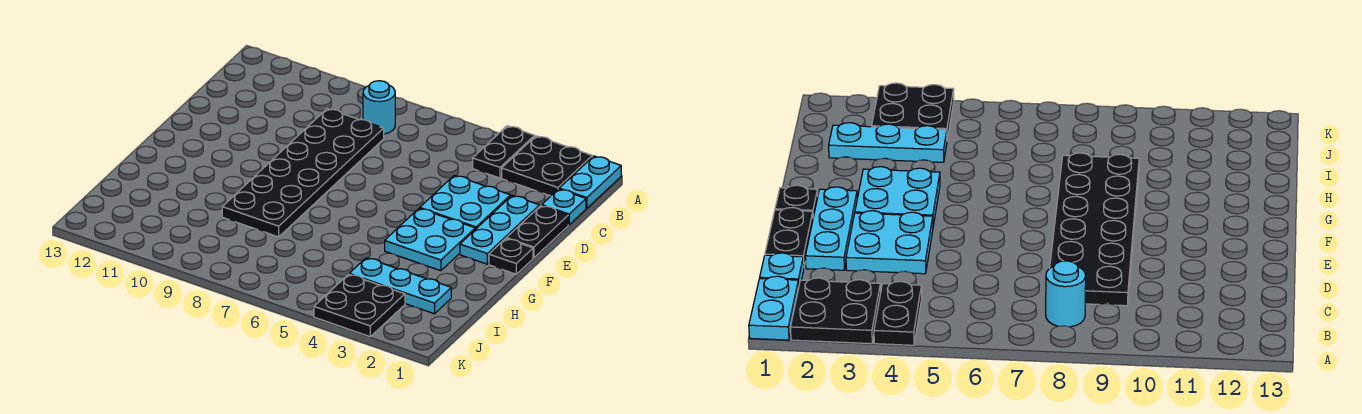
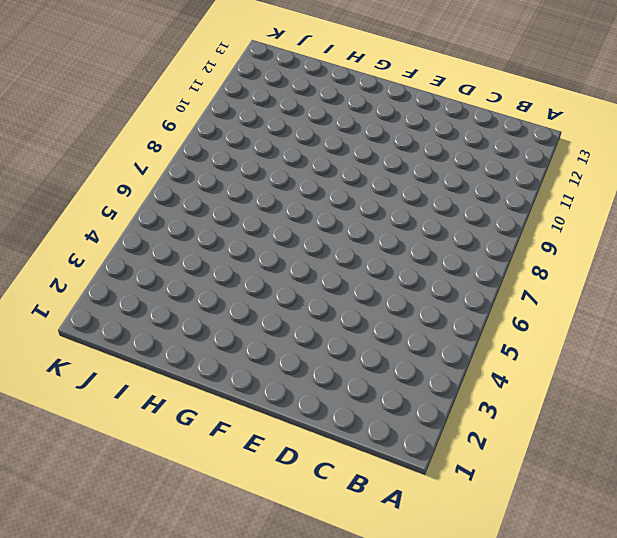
none -> cyan 1x2 plate [559,156,621,208]
none -> black 2x2 plate [502,136,592,196]
none -> black 1x2 plate [473,126,535,178]

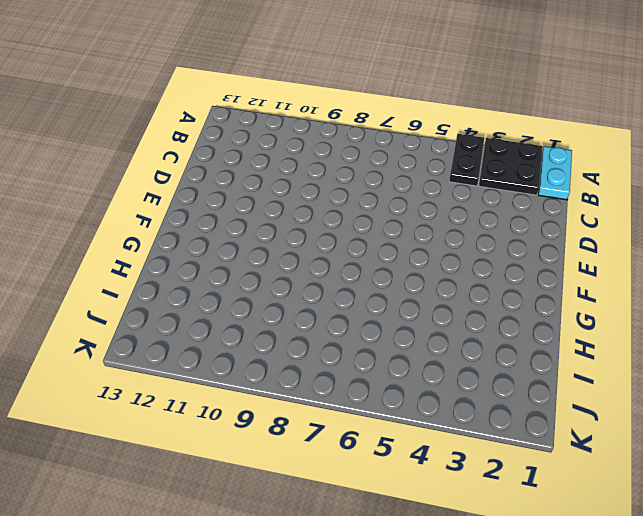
none -> cyan 1x1 round brick [363,81,395,134]
none -> cyan 1x1 plate [542,189,586,225]
none -> black 2x6 plate [222,109,384,237]

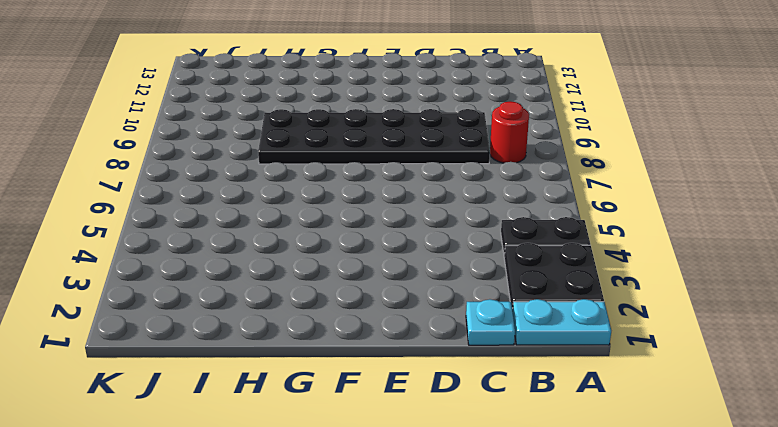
red 1x1 round brick [490,101,529,163] -> cyan 1x1 round brick [363,81,395,134]
none -> black 1x2 plate [506,205,568,258]
none -> cyan 1x3 plate [460,196,540,264]
none -> cyan 2x2 plate [420,175,511,229]

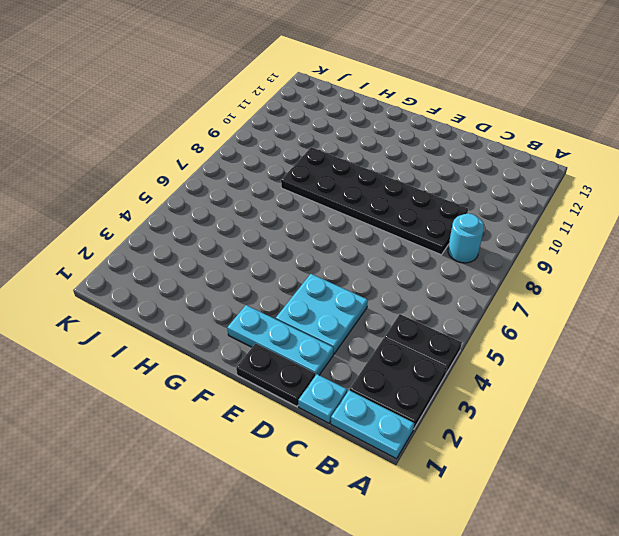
none -> black 1x1 plate [489,239,533,274]
none -> cyan 2x2 plate [385,208,475,271]
none -> cyan 1x3 plate [349,258,451,314]

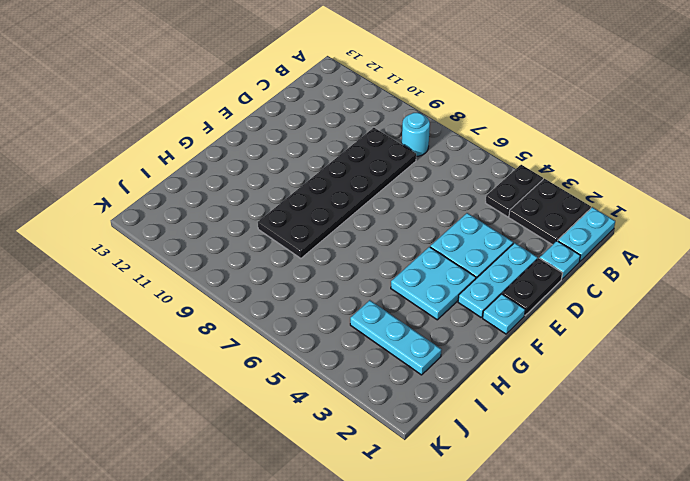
cyan 1x1 plate [483,294,525,334] -> black 1x1 plate [489,239,533,274]
none -> black 2x2 plate [314,274,405,337]

